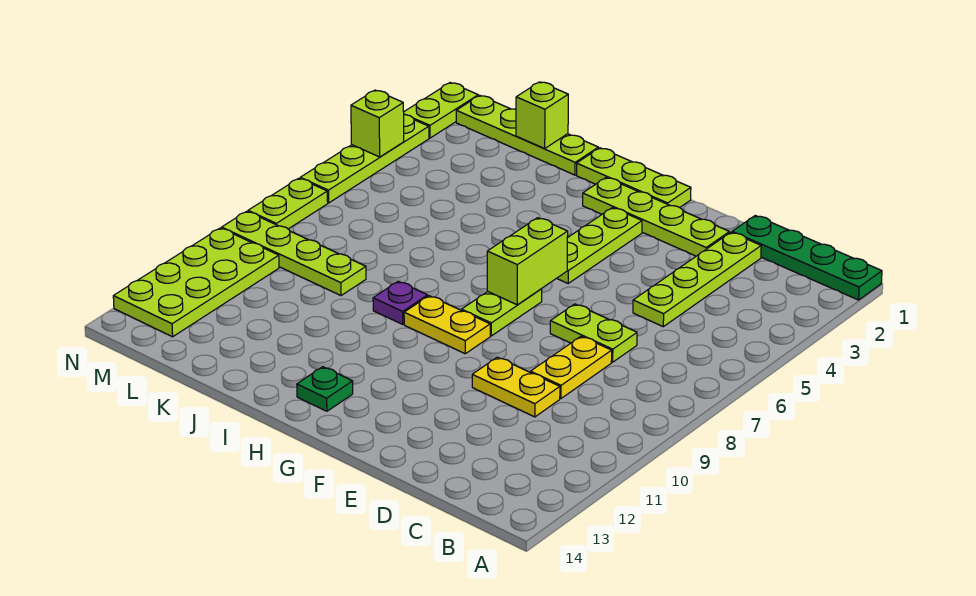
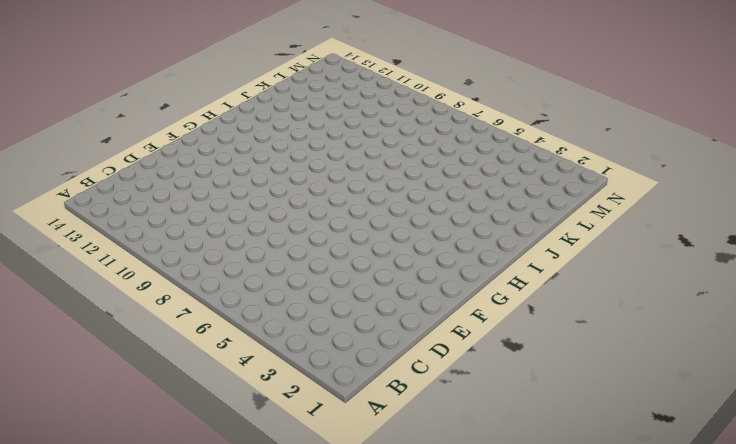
none -> green 1x4 plate [732,216,882,300]
none -> lime 1x4 plate [633,232,761,327]
none -> lime 1x2 plate [550,304,637,362]

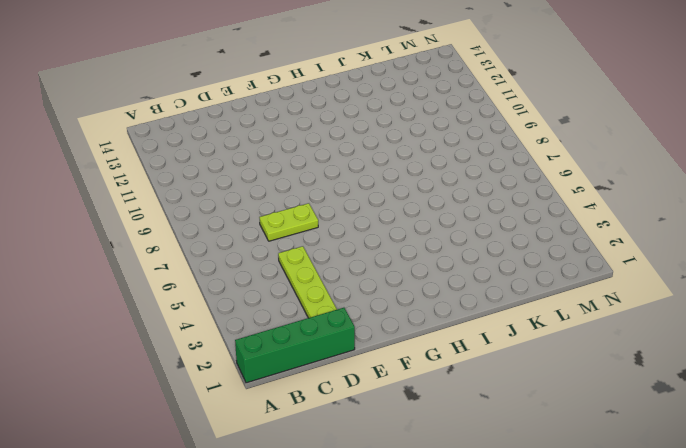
green 1x4 brick [235,308,355,383] -> green 1x4 plate [732,216,882,300]
none -> yellow 1x2 plate [531,336,612,398]
none -> yellow 1x2 plate [472,357,560,417]
none -> lime 1x4 plate [583,178,729,256]

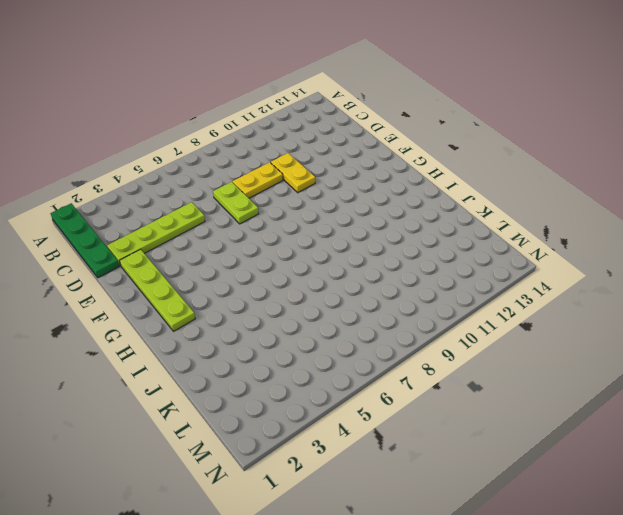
none -> lime 1x3 plate [577,148,691,207]
none -> lime 1x3 plate [557,208,642,283]
none -> lime 1x2 plate [462,289,542,336]

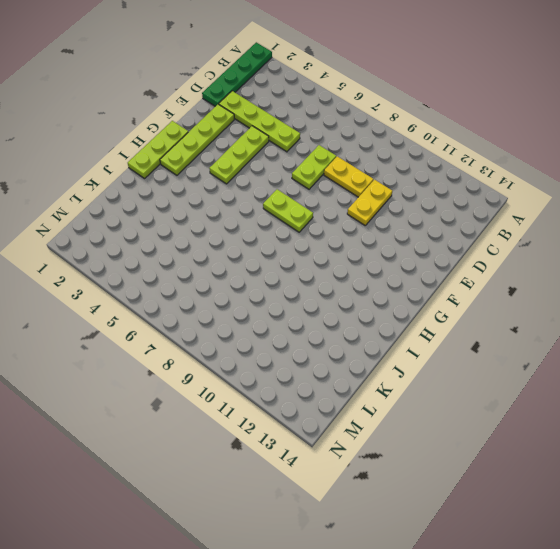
lime 1x3 plate [209,126,269,184] -> lime 1x3 plate turned to [557,208,642,283]
none -> yellow 1x2 plate [404,296,490,354]
none -> green 1x1 plate [297,367,353,411]
none -> purple 1x1 plate [373,281,428,324]

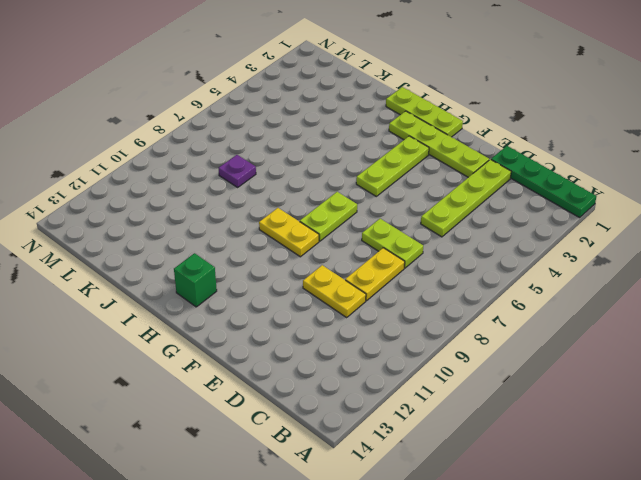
green 1x1 brick [174,253,217,307] -> green 1x1 plate [297,367,353,411]
purple 1x1 plate [219,155,256,187] -> purple 1x1 plate moved to [373,281,428,324]
none -> lime 1x4 plate [456,95,598,175]
none -> lime 1x4 plate [222,211,366,296]
none -> lime 2x4 plate [113,228,279,337]

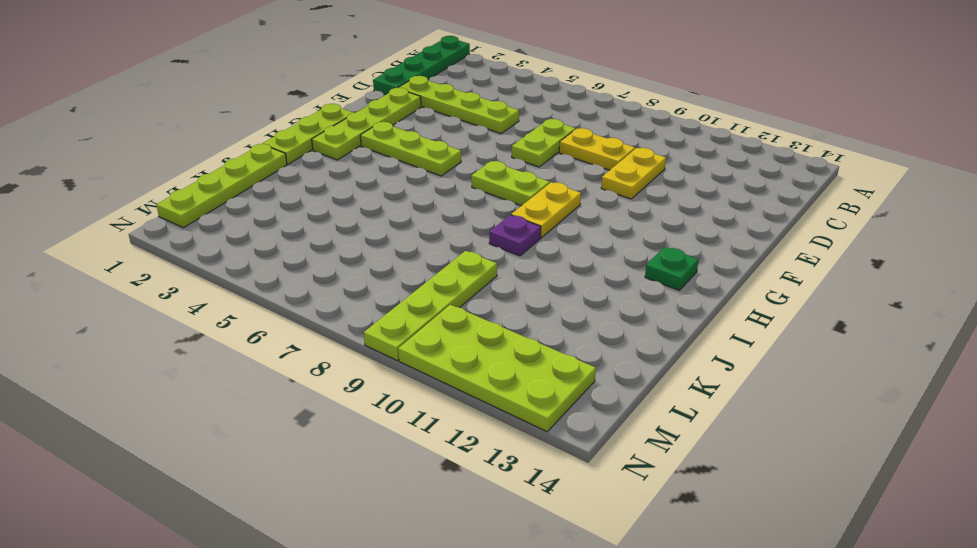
none -> lime 1x2 plate [404,83,478,138]
none -> lime 1x4 plate [300,115,429,203]
none -> lime 1x2 plate [248,178,328,229]

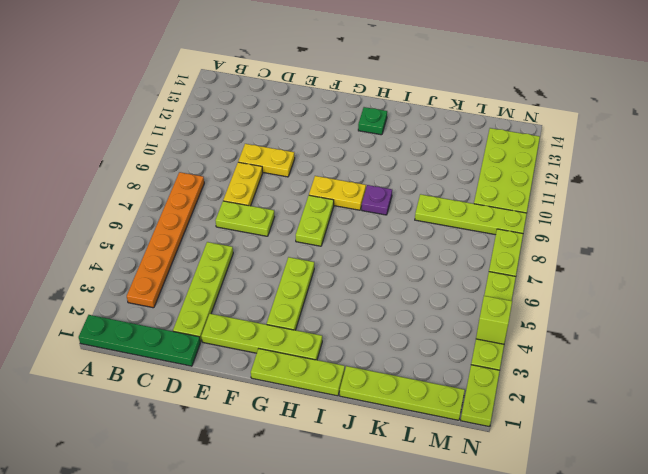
orange 1x6 plate [127,172,204,308] -> none
none -> lime 1x2 brick [487,218,568,305]
none -> lime 1x1 brick [516,82,568,148]

